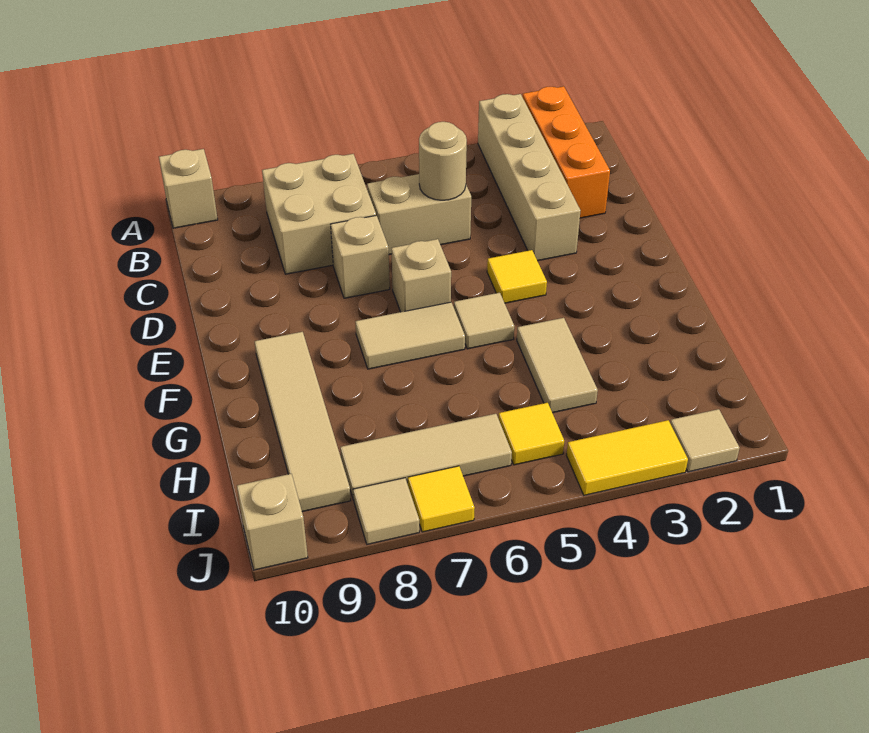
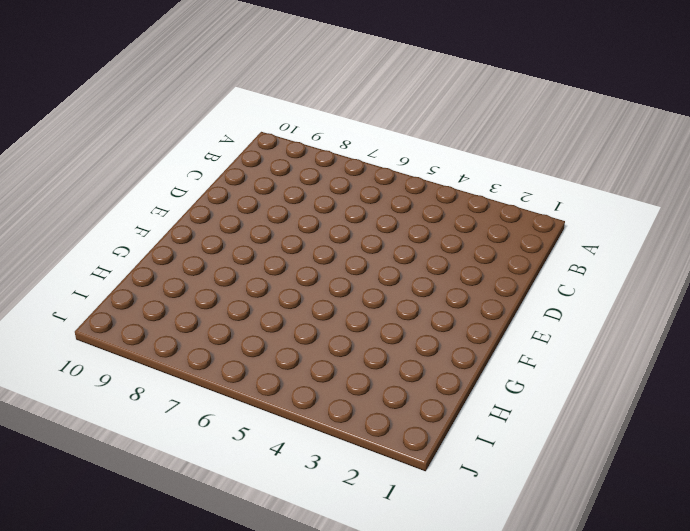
none -> orange 1x3 brick [523,86,610,218]
none -> tan 1x4 brick [478,94,581,261]
none -> tan 1x1 brick [159,149,218,228]

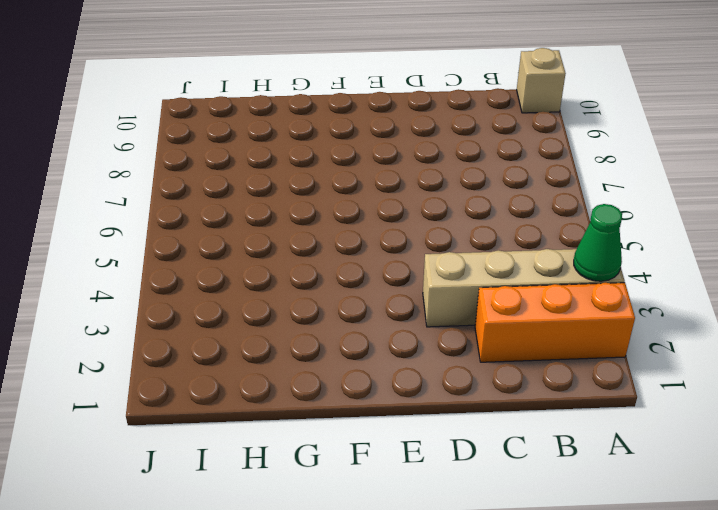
green 1x1 cone [574,204,622,281] -> none
none -> tan 2x2 brick [262,154,376,274]
none -> tan 1x2 brick [367,174,471,255]
none -> tan 1x1 brick [331,215,390,298]

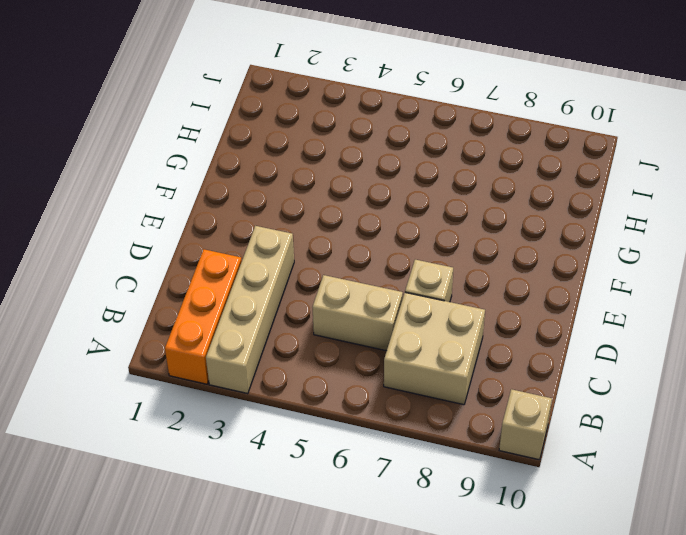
none -> yellow 1x1 tile [487,250,547,303]
none -> tan 1x1 brick [391,239,451,312]
none -> tan 1x1 tile [454,293,514,349]

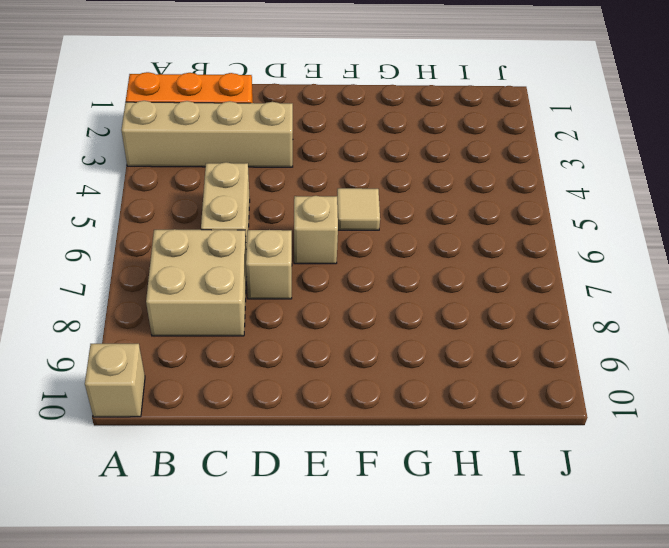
none -> yellow 1x1 tile [487,250,547,303]
none -> tan 1x2 tile [355,302,465,369]
none -> tan 1x4 tile [254,332,351,512]

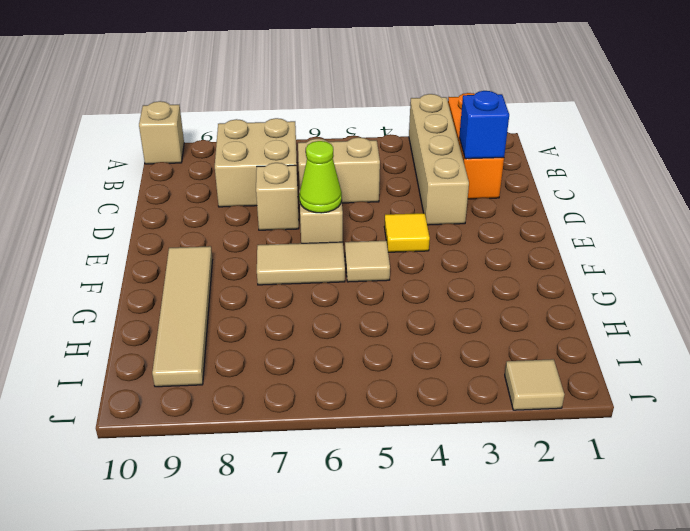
blue 1x1 brick [459,91,509,159] -> none
lime 1x1 cone [300,141,342,213] -> none
none -> tan 1x2 tile [517,318,598,413]
none -> yellow 1x1 tile [499,403,564,465]
none -> tan 1x3 tile [340,414,512,500]

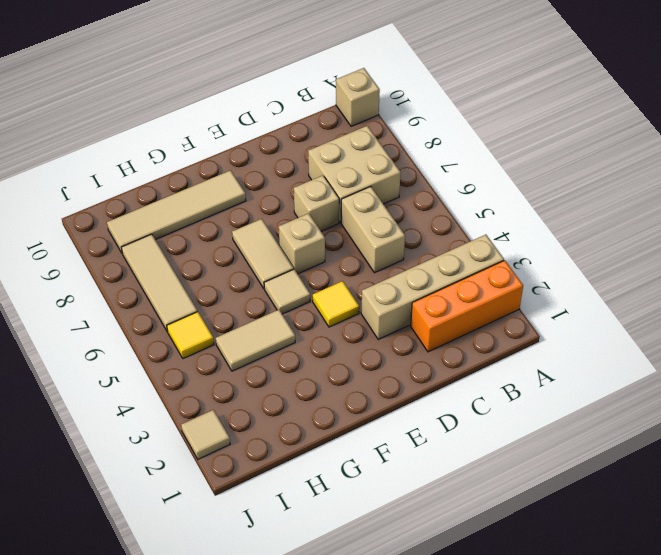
none -> yellow 1x2 tile [566,420,688,495]
none -> yellow 1x1 tile [408,466,475,532]
none -> tan 1x1 tile [353,478,419,544]

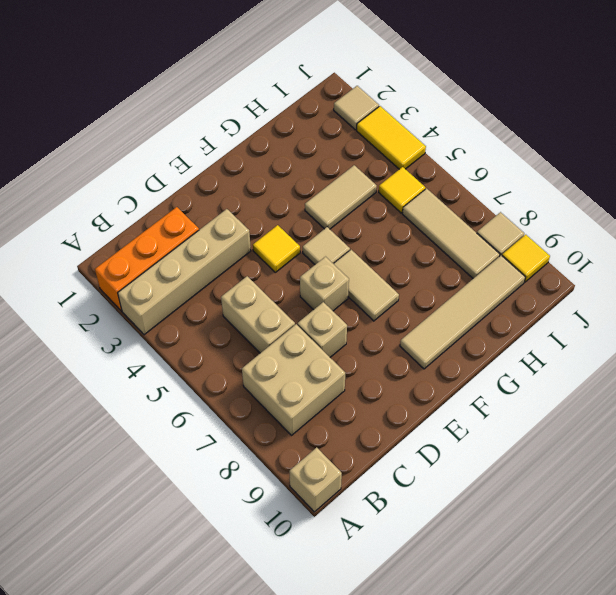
yellow 1x1 tile [502,235,550,282] -> yellow 1x1 tile moved to [408,466,475,532]
none -> tan 1x1 brick [237,474,308,570]
none -> tan 1x1 round brick [419,122,467,200]

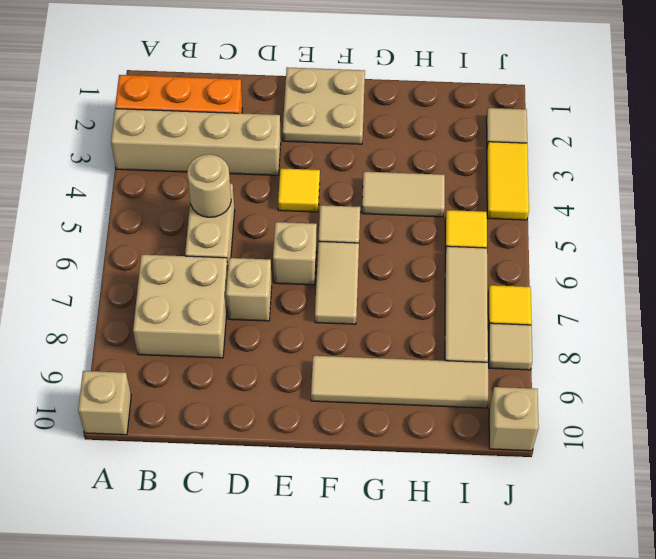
tan 2x2 plate [283,67,365,144] -> none

